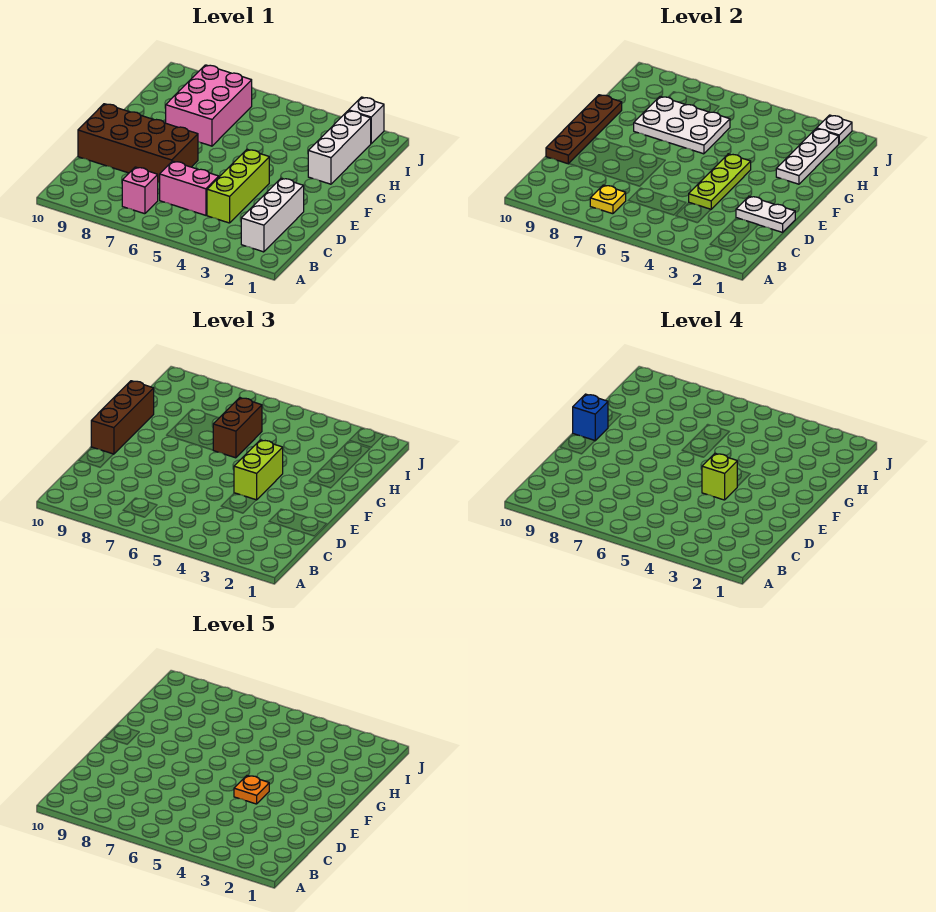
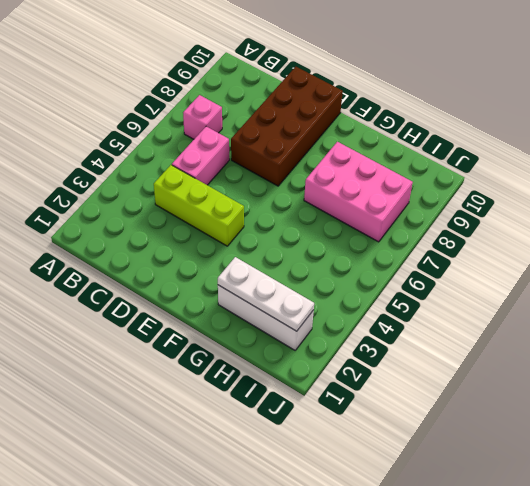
none -> white 1x3 brick [241,178,304,252]
none -> white 1x1 brick [349,97,384,143]
none -> yellow 1x1 plate [590,185,626,214]

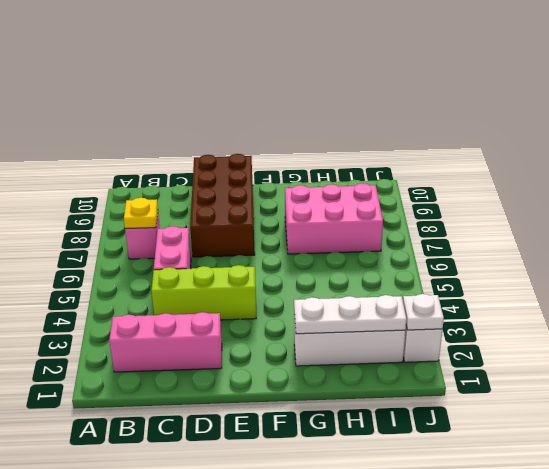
pink 1x3 brick [109,312,222,372] -> white 1x3 brick [241,178,304,252]
none -> white 1x2 plate [736,196,795,232]
none -> lime 1x3 plate [689,154,751,209]
none -> brown 1x4 plate [546,95,622,164]

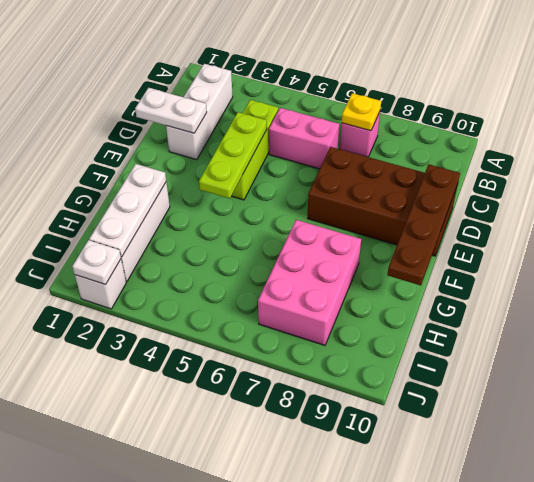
none -> white 2x3 plate [634,96,730,154]
none -> lime 1x2 brick [234,440,283,500]
none -> brown 1x3 brick [91,381,154,454]

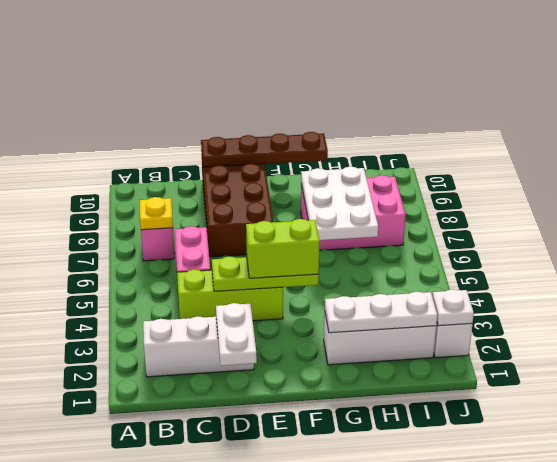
none -> brown 1x3 brick [91,381,154,454]
none -> brown 1x2 brick [213,398,262,458]
none -> lime 1x1 brick [702,454,737,500]

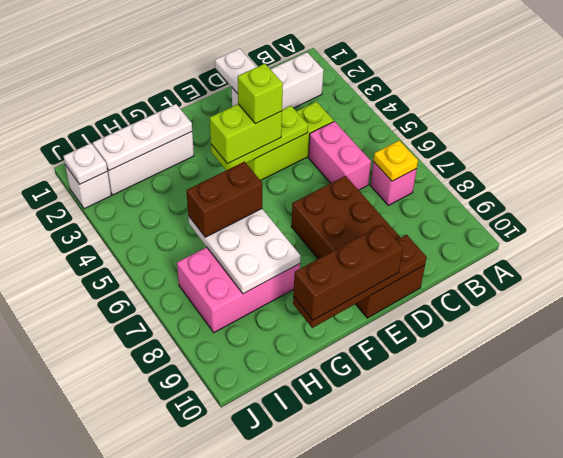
none -> blue 1x1 brick [573,394,608,441]
none -> orange 1x1 plate [234,776,269,804]

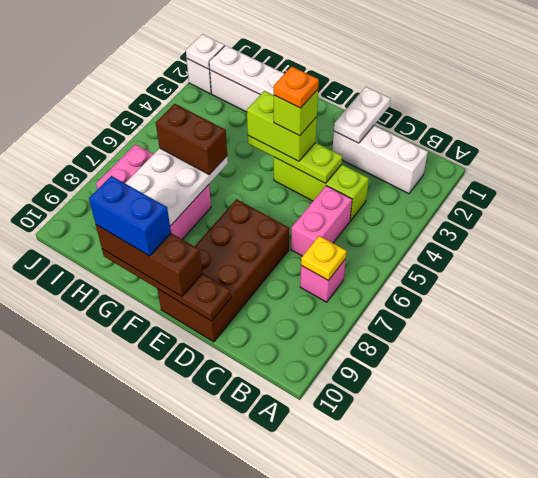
blue 1x2 brick [89,176,171,256] -> blue 1x1 brick [573,394,608,441]

